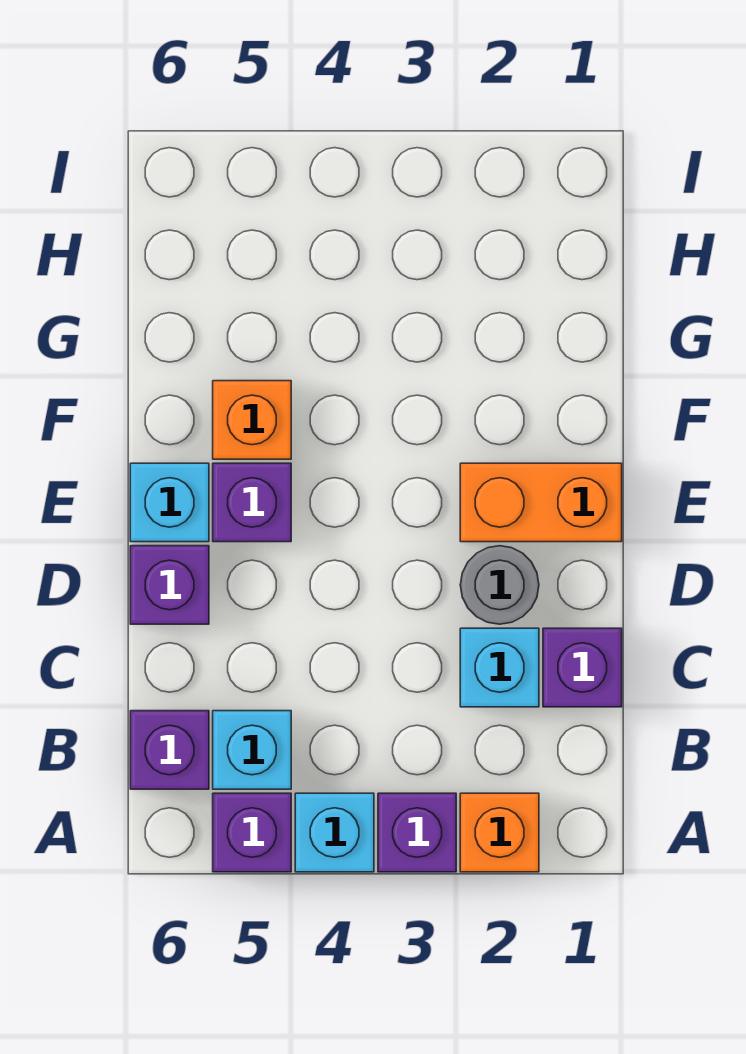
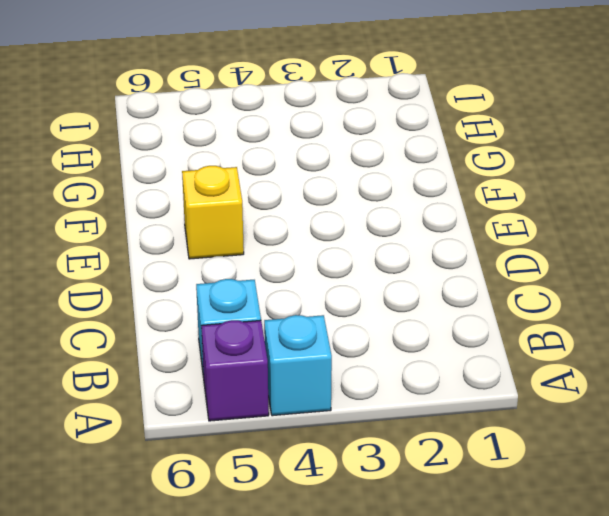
yellow 1x1 brick [182,166,244,259] -> purple 1x1 brick [213,463,291,542]
none -> orange 1x1 brick [460,793,539,872]
none -> purple 1x1 brick [378,793,456,872]
none -> purple 1x1 brick [130,711,209,789]

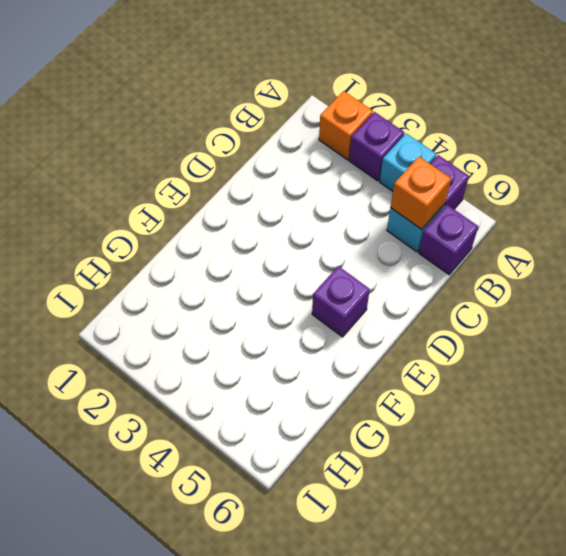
orange 1x1 brick [391,157,451,230] -> orange 1x1 brick moved to [213,381,291,459]
none -> purple 1x1 brick [543,628,622,707]
none -> cyan 1x1 brick [460,628,539,707]
none -> grey 1x1 round brick [460,546,539,624]

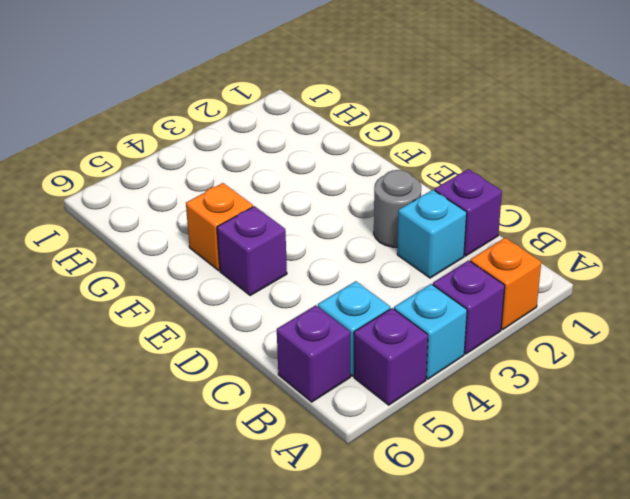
none -> purple 1x1 brick [130,546,209,624]
none -> orange 1x2 brick [460,463,622,542]
none -> cyan 1x1 brick [130,463,209,542]

